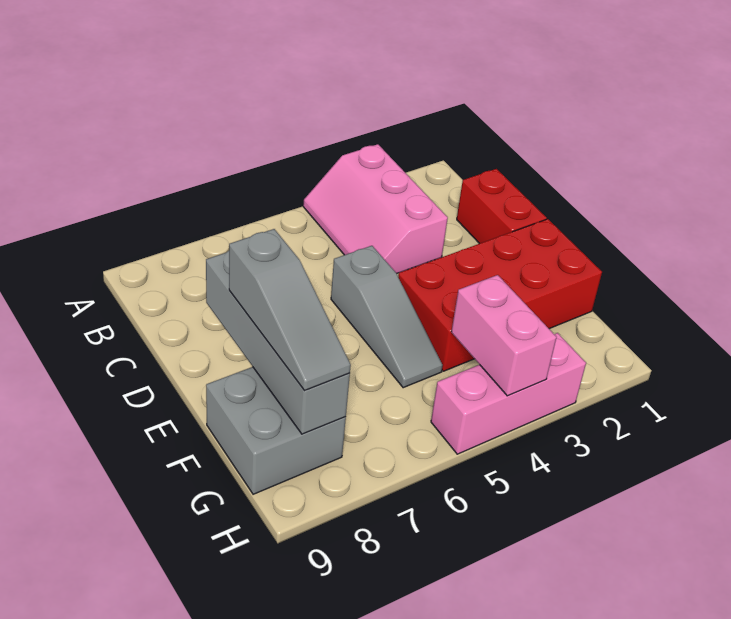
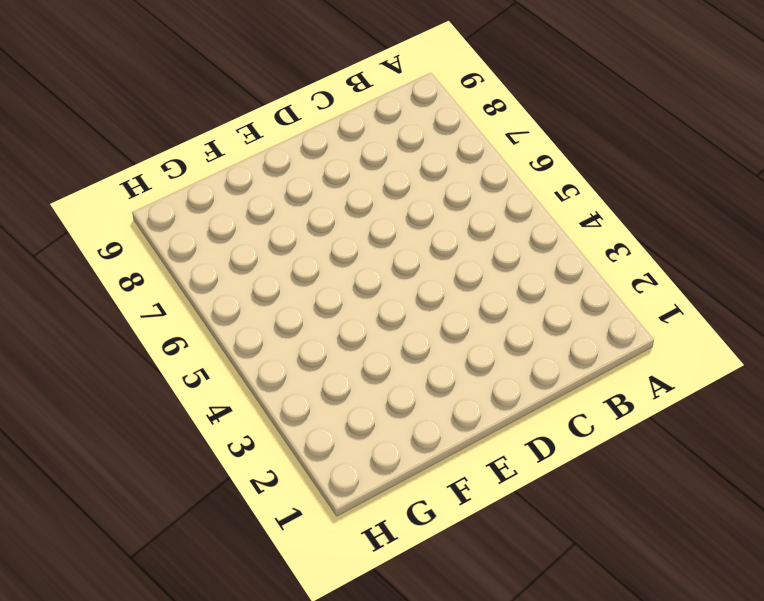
none -> pink 2x3 slope [303,144,448,274]
none -> red 1x2 brick [457,169,547,244]

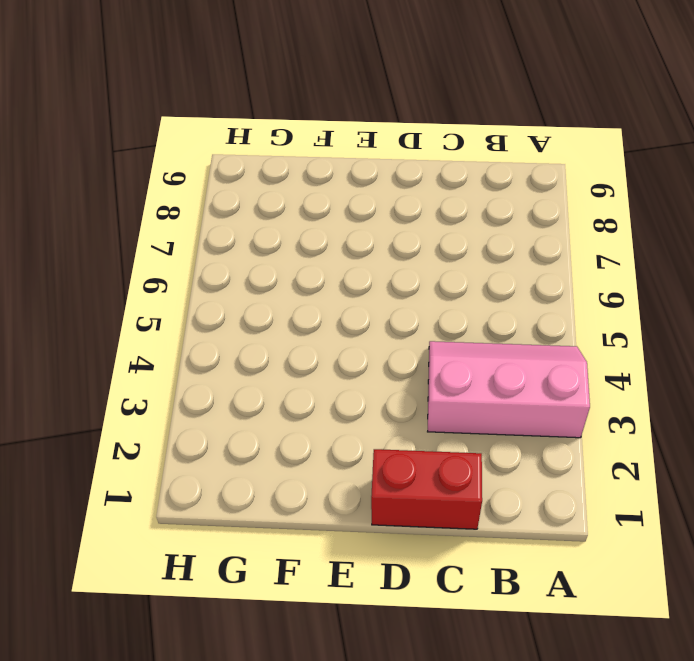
none -> grey 1x3 slope [331,246,443,388]
none -> red 2x4 brick [398,219,602,371]

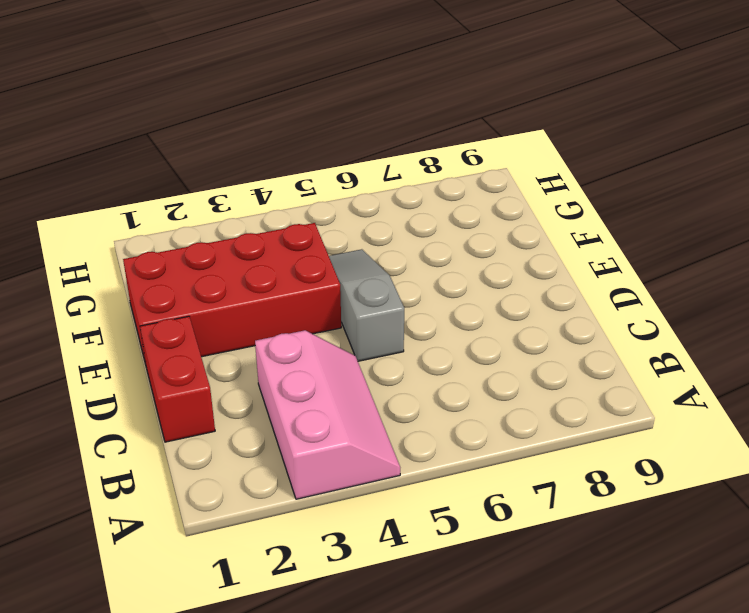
none -> grey 2x2 brick [206,367,346,494]
none -> pink 1x3 brick [431,333,586,454]

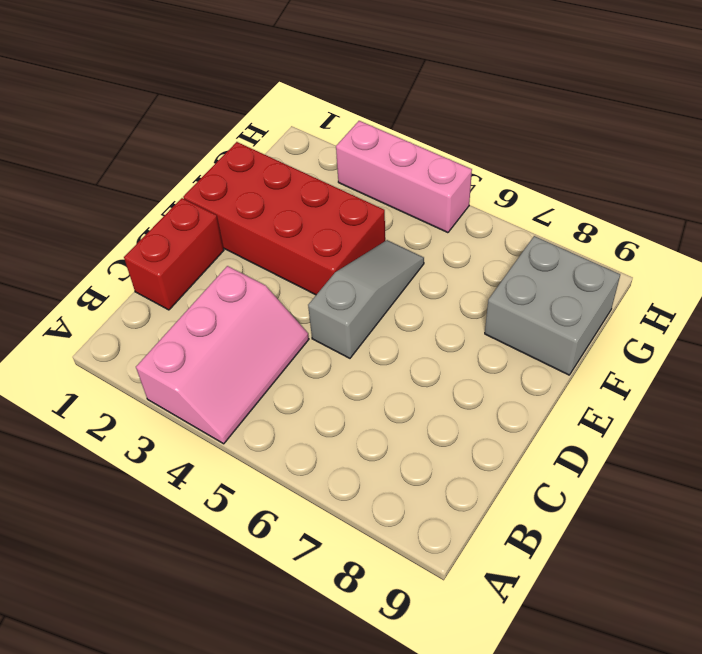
none -> grey 1x4 brick [206,251,350,434]
none -> pink 1x2 brick [451,275,557,396]

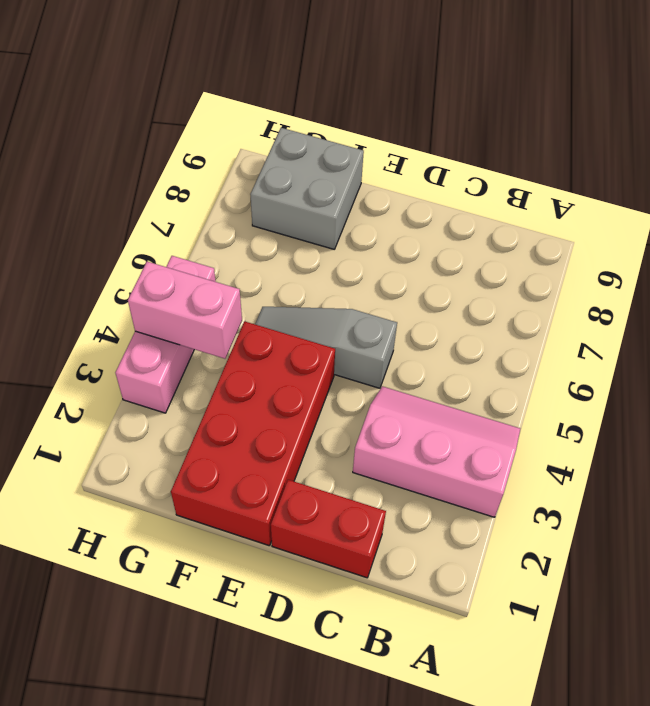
none -> grey 1x4 brick [206,251,350,434]
none -> grey 1x3 slope [229,229,351,391]

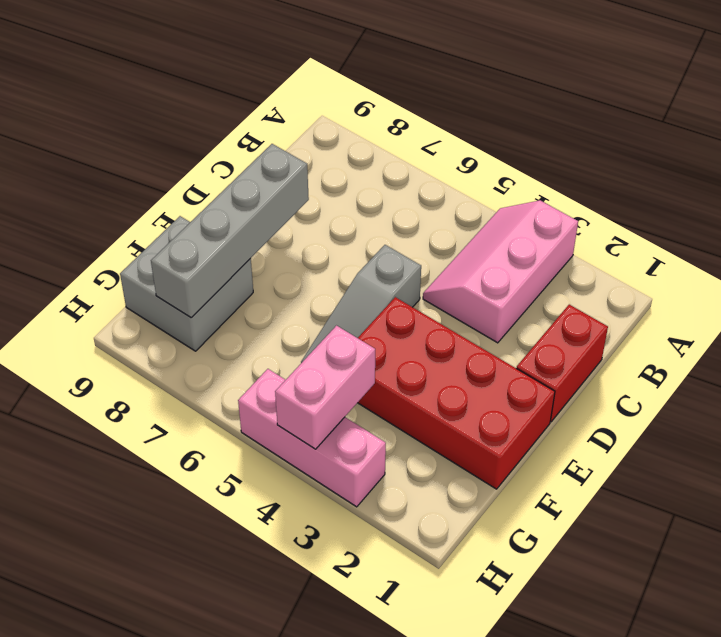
none -> grey 1x3 slope [229,229,351,391]

